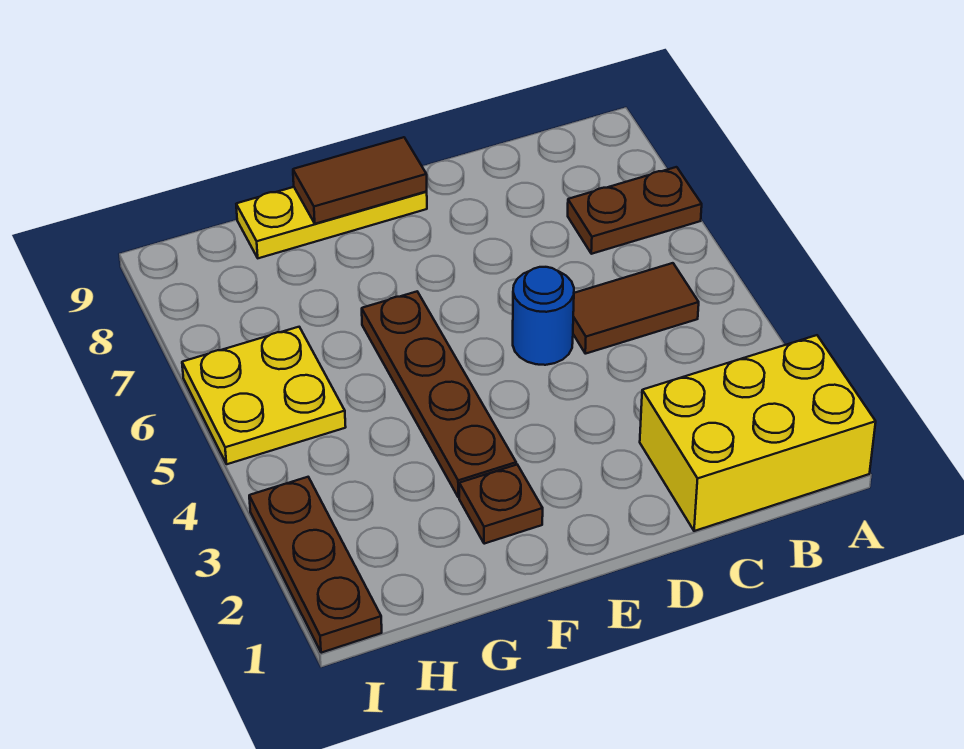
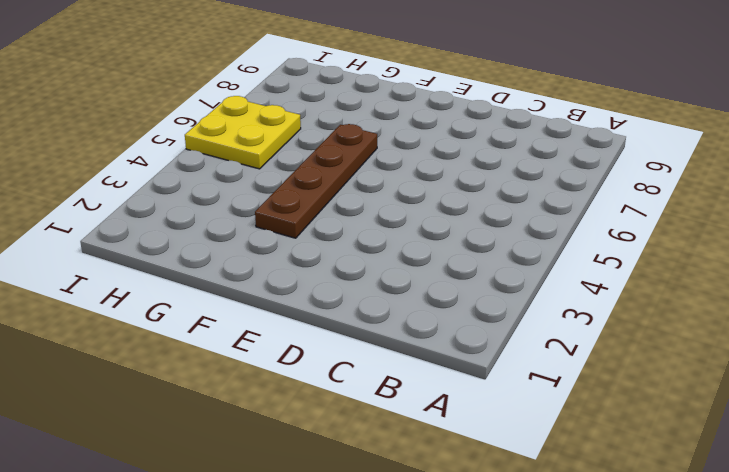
none -> yellow 2x3 brick [640,335,876,531]
none -> brown 1x2 plate [568,167,702,254]

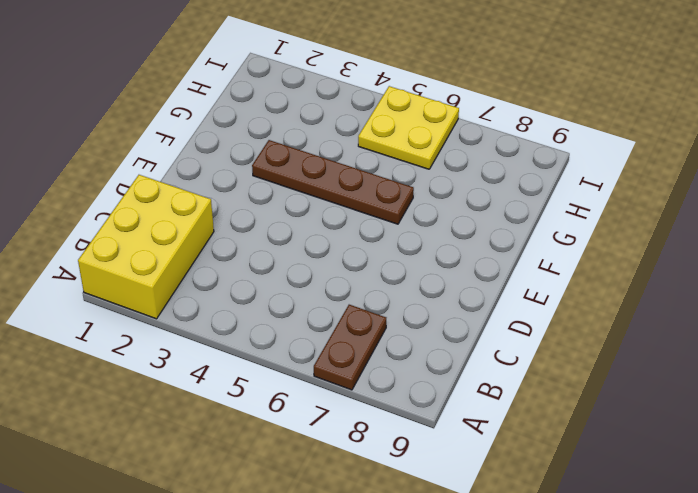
none -> brown 1x2 tile [573,263,699,354]
none -> blue 1x1 round brick [513,267,574,365]

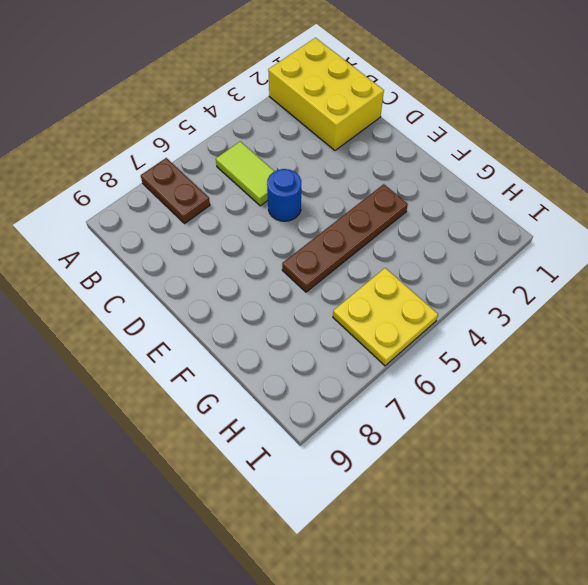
lime 1x2 tile [216,142,274,206] -> brown 1x2 tile [573,263,699,354]
none -> yellow 1x3 plate [236,187,427,258]
none -> brown 1x1 plate [459,465,543,544]

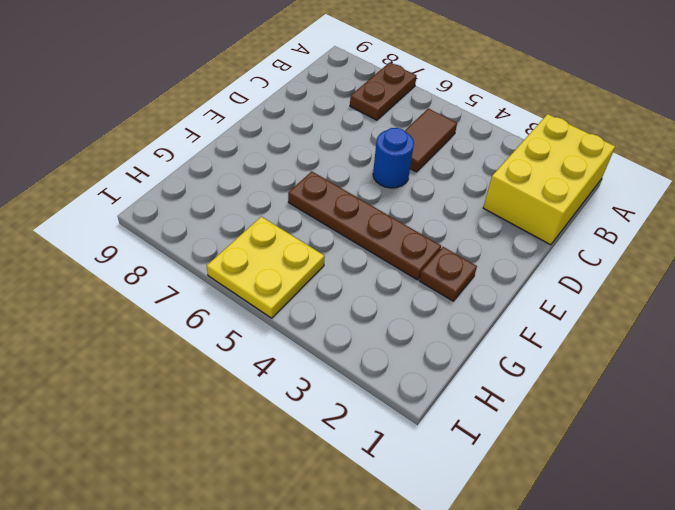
none -> yellow 1x3 plate [236,187,427,258]
none -> brown 1x3 plate [249,477,382,653]

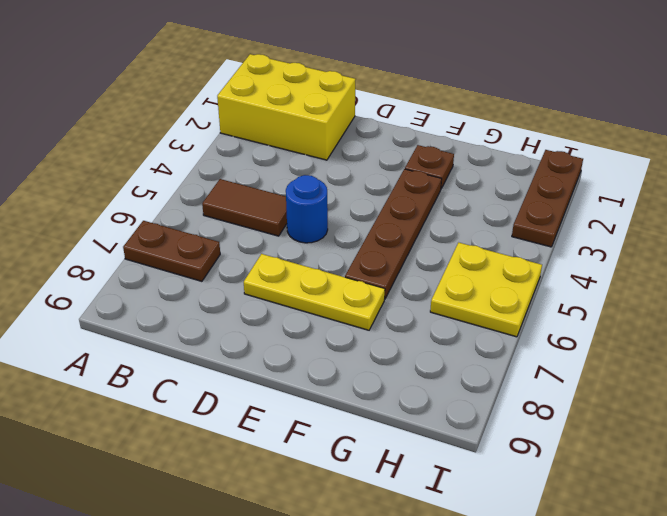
yellow 1x3 plate [244,254,385,330] -> yellow 1x3 plate moved to [236,187,427,258]
none -> brown 1x2 tile [293,137,427,224]

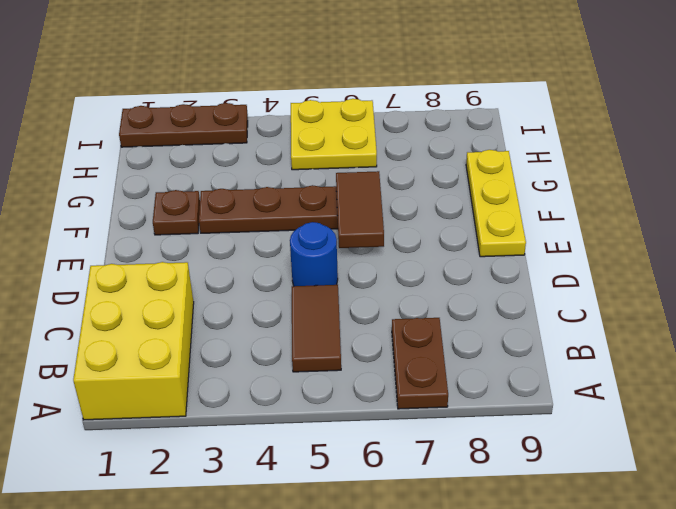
brown 1x2 tile [336,171,384,248] -> brown 1x2 tile moved to [293,137,427,224]

